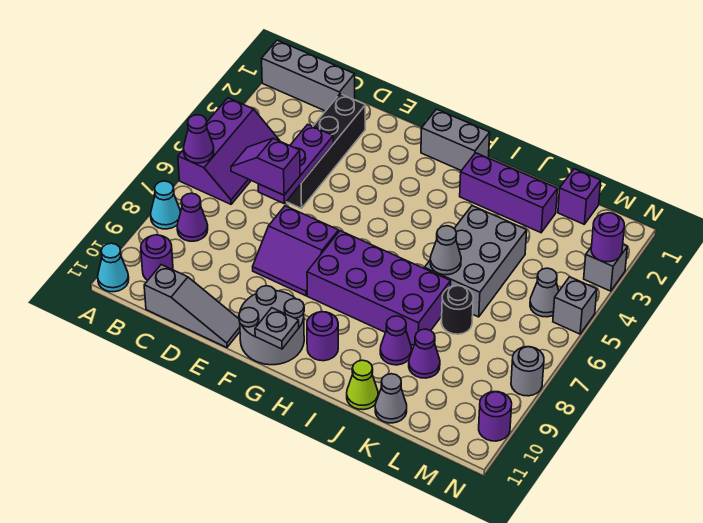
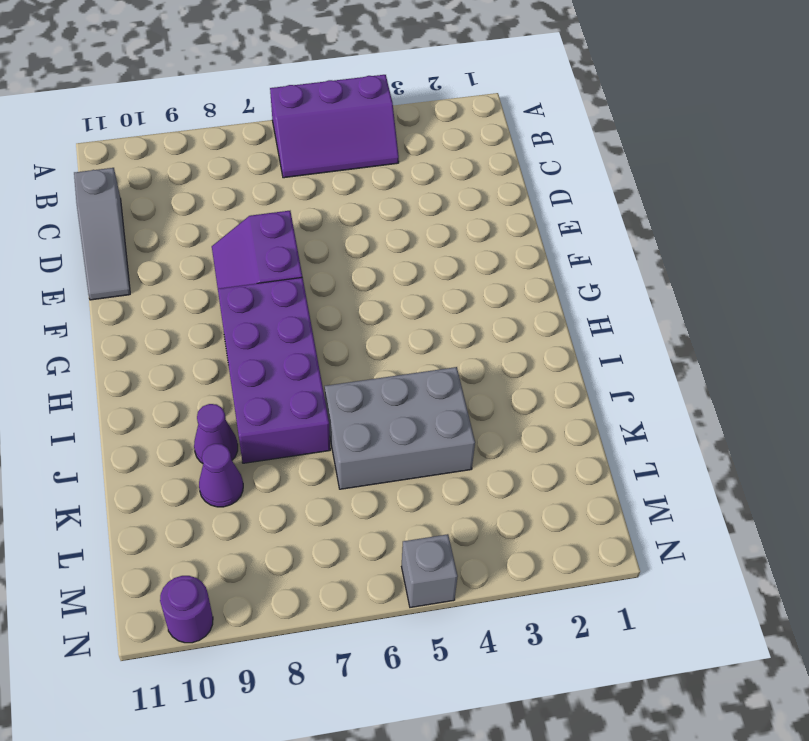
none -> grey 1x3 brick [262,40,355,111]
none -> cyan 1x1 cone [151,181,181,229]
none -> cyan 1x1 cone [98,243,129,292]
none -> purple 1x1 cone [177,193,208,241]

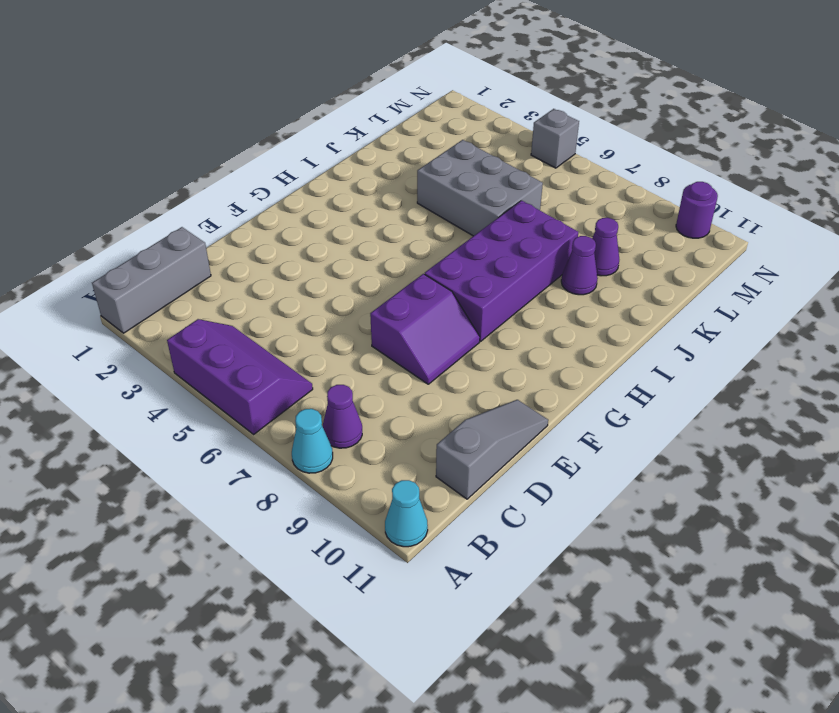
none -> purple 1x1 round brick [141,235,173,280]
none -> black 1x4 brick [286,94,365,208]
none -> grey 2x2 round brick [239,286,304,365]
none -> grey 1x2 brick [421,109,490,171]

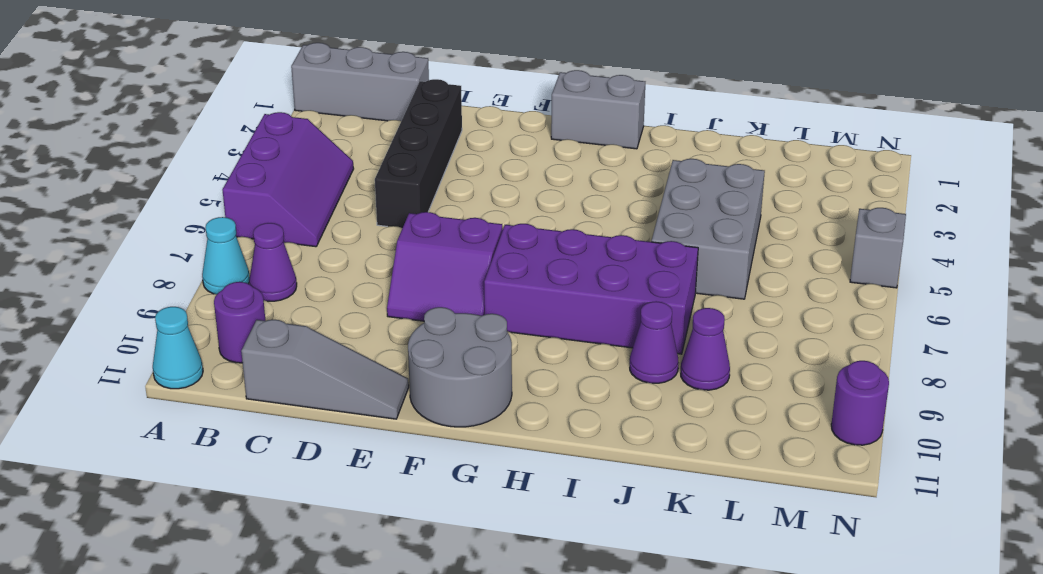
none -> purple 1x1 round brick [307,312,338,361]
none -> purple 1x3 brick [460,153,557,233]
none -> lime 1x1 cone [347,360,378,410]
none -> black 1x1 round brick [442,286,473,334]

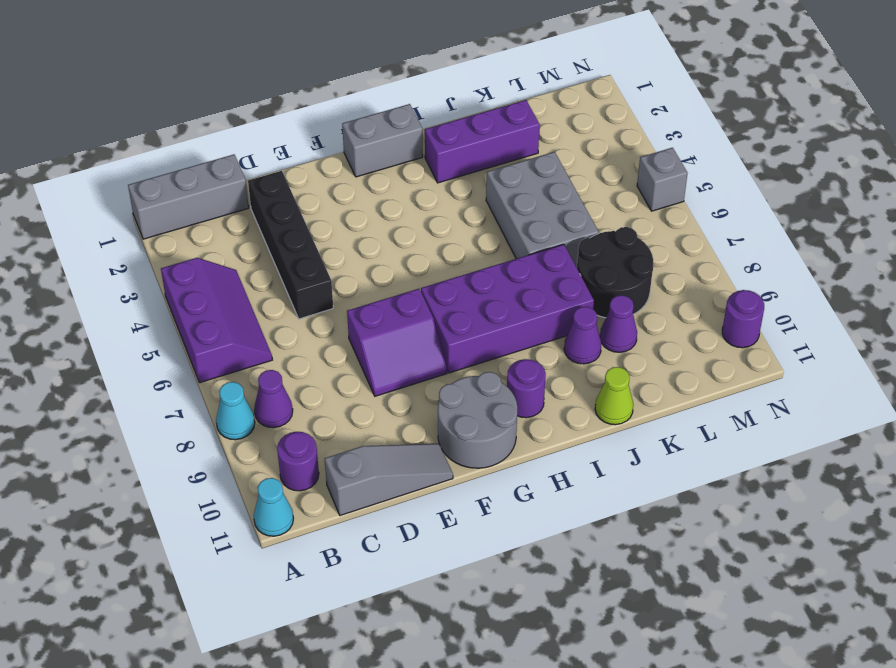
black 2x2 round brick [577,227,653,318] -> black 1x1 round brick [442,286,473,334]
none -> grey 1x1 cone [375,374,407,423]
none -> purple 1x1 brick [558,169,601,224]
none -> grey 1x1 cone [530,268,559,317]
none -> grey 1x1 brick [584,245,627,291]

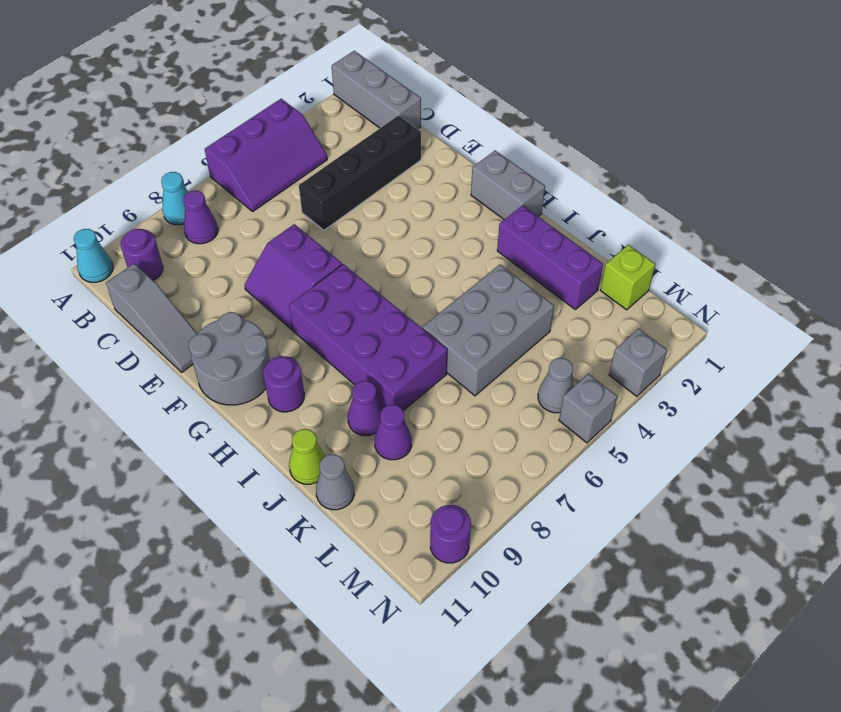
lime 1x1 brick [600,245,655,310] -> purple 1x1 brick [558,169,601,224]
none -> black 1x1 round brick [442,286,473,334]
none -> grey 1x1 round brick [511,347,544,396]
none -> purple 1x1 cone [183,115,214,163]
none -> purple 1x3 plate [258,124,333,203]

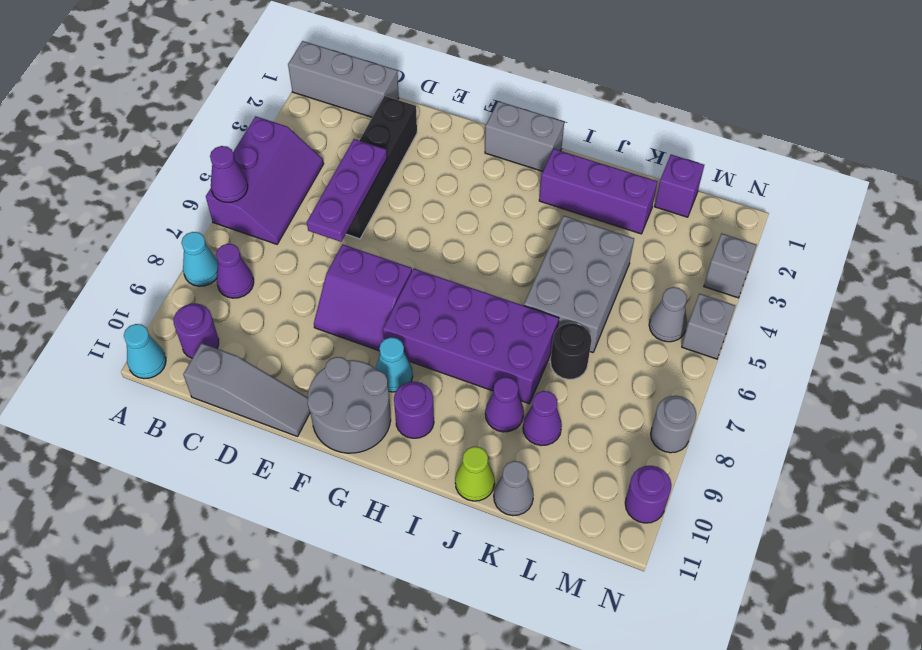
cyan 1x1 cone [376,337,413,392] -> none
none -> grey 1x1 plate [255,308,299,349]
none -> grey 1x1 cone [430,226,461,275]
none -> purple 1x1 round brick [591,213,624,262]
none -> purple 1x2 slope [231,138,300,195]

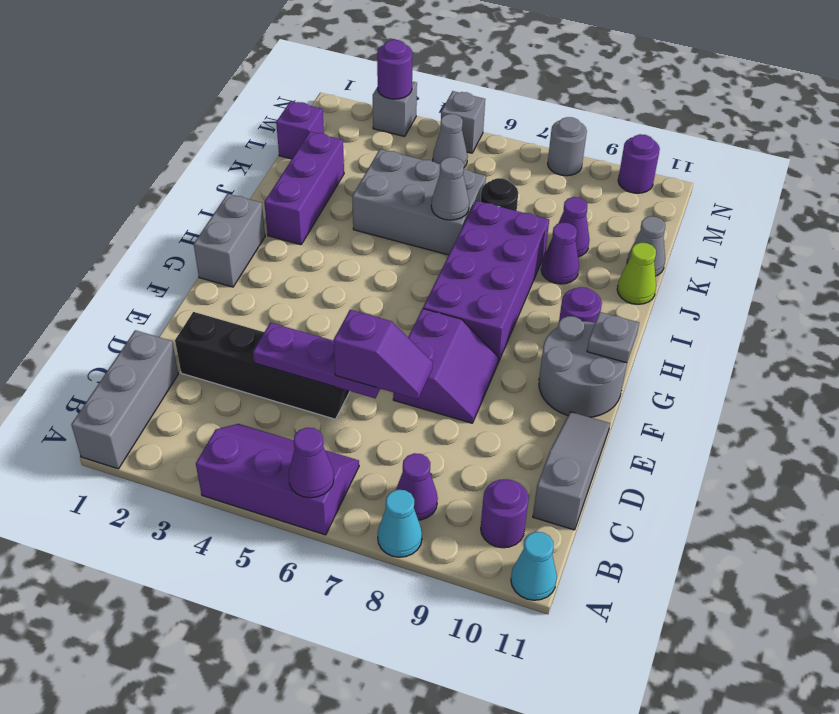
purple 1x2 slope [333,310,433,399] -> purple 1x2 slope turned to [231,138,300,195]

